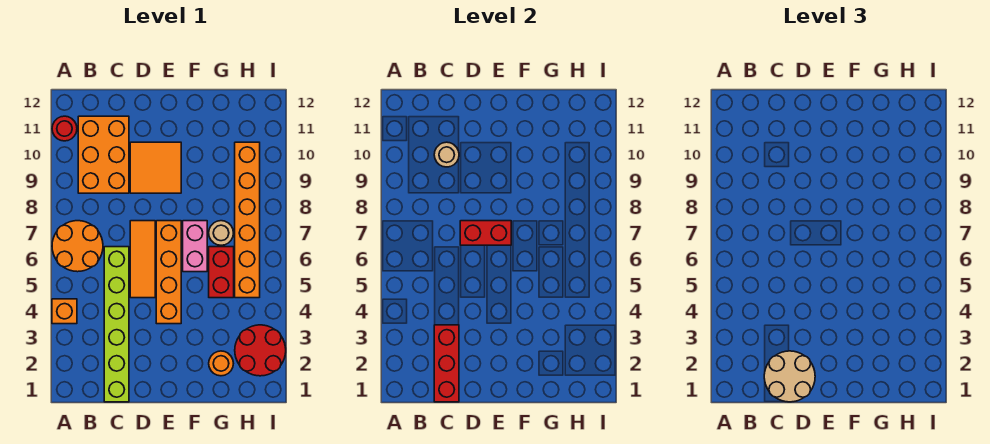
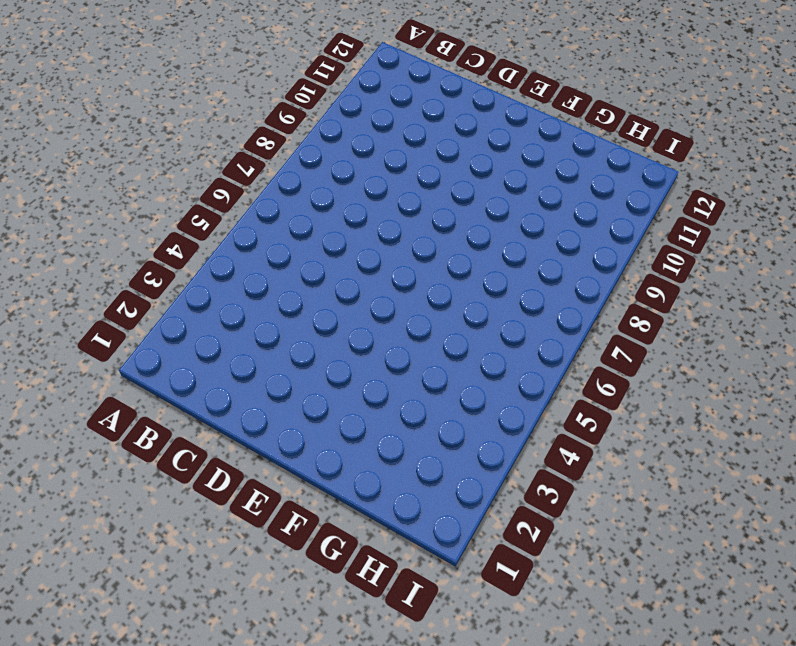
none -> orange 1x1 brick [52,299,77,324]
none -> orange 2x2 round brick [52,221,103,272]
none -> red 1x1 round brick [52,116,77,141]

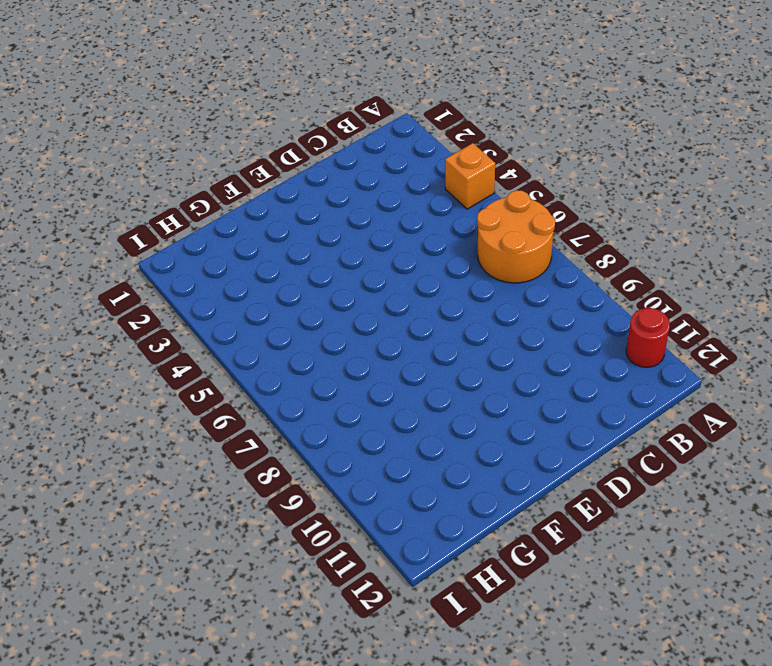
none -> orange 2x3 brick [78,116,129,193]
none -> lime 1x6 brick [104,247,129,402]
none -> orange 1x3 tile [130,221,155,298]

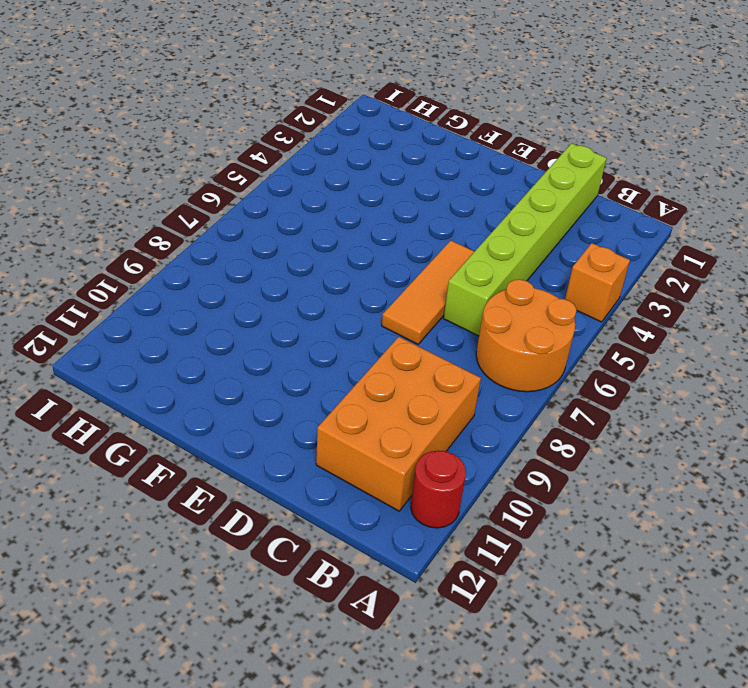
none -> orange 2x2 tile [130,142,181,193]
none -> orange 1x4 brick [156,221,181,324]
none -> pink 1x2 brick [183,221,207,272]

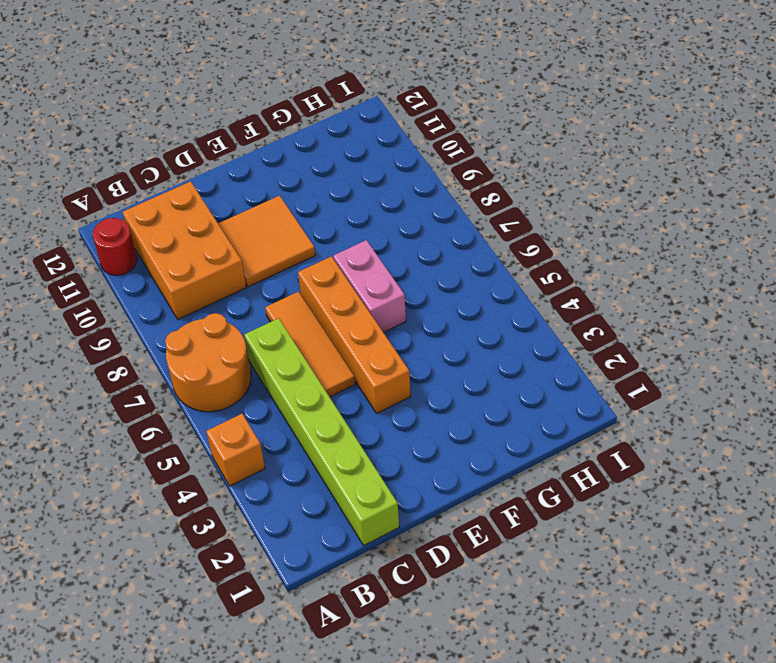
none -> orange 1x1 round brick [209,351,233,376]
none -> red 1x2 brick [209,247,234,298]
none -> tan 1x1 round brick [209,221,233,245]

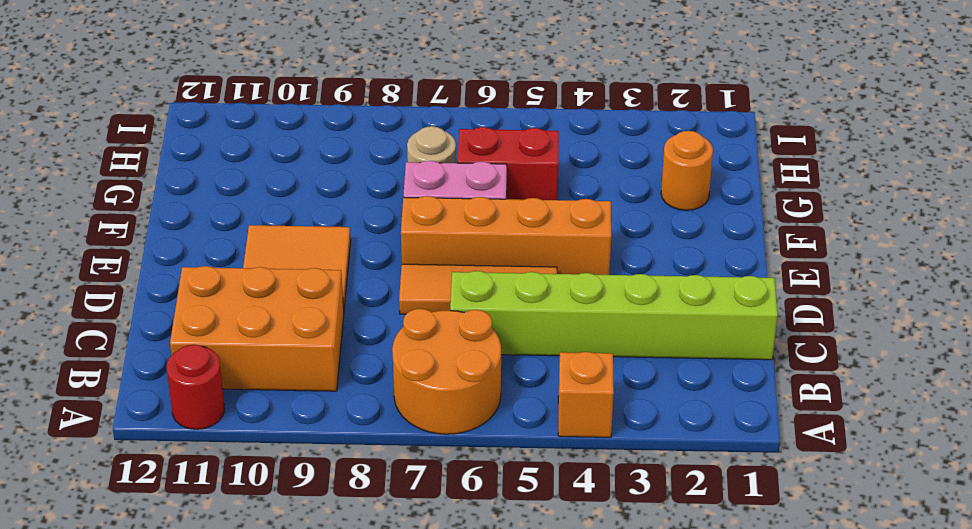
none -> red 2x2 round brick [235,325,286,376]
none -> orange 1x6 brick [235,142,260,298]
none -> red 1x3 brick [434,325,459,402]

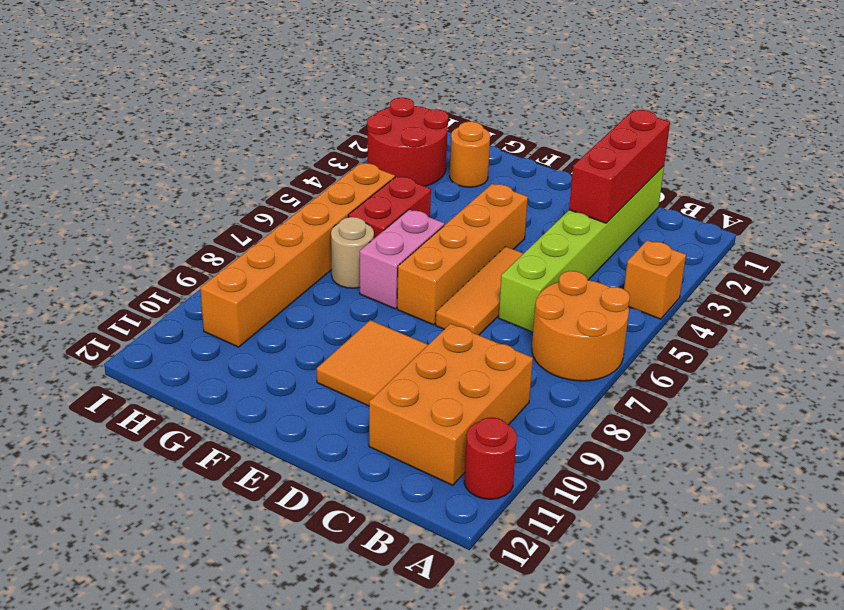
none -> tan 1x1 round brick [434,142,459,167]
none -> red 1x2 brick [460,221,511,245]
none -> tan 2x2 round brick [764,351,815,402]

